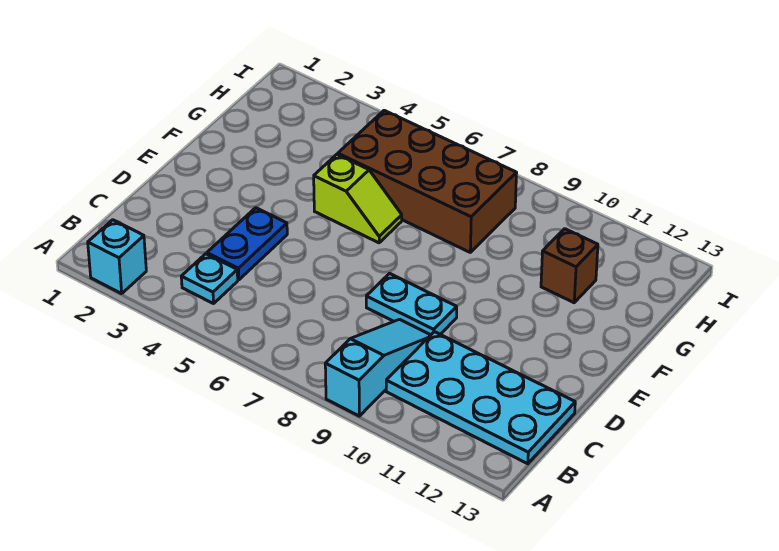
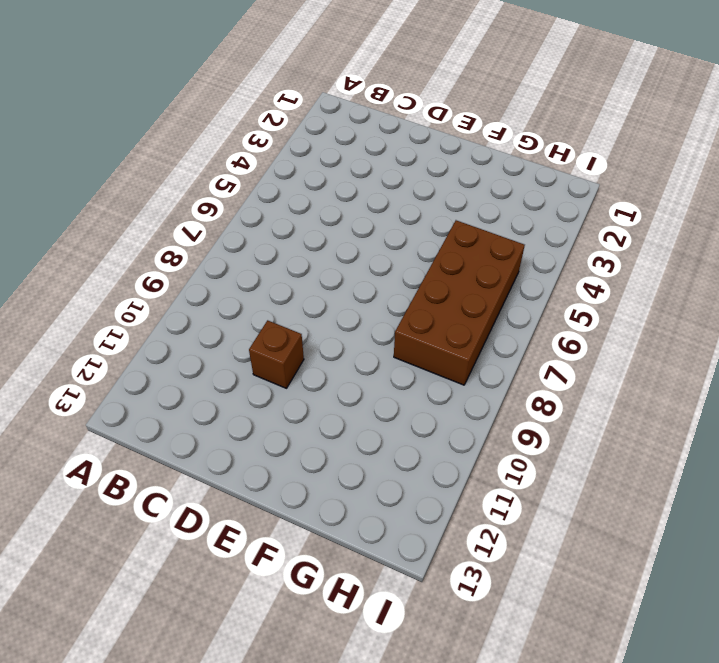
brown 1x1 brick [249,320,304,388] -> brown 1x1 brick moved to [541,229,598,303]
none -> cyan 1x1 brick [88,220,146,294]
none -> cyan 1x3 slope [325,319,430,416]

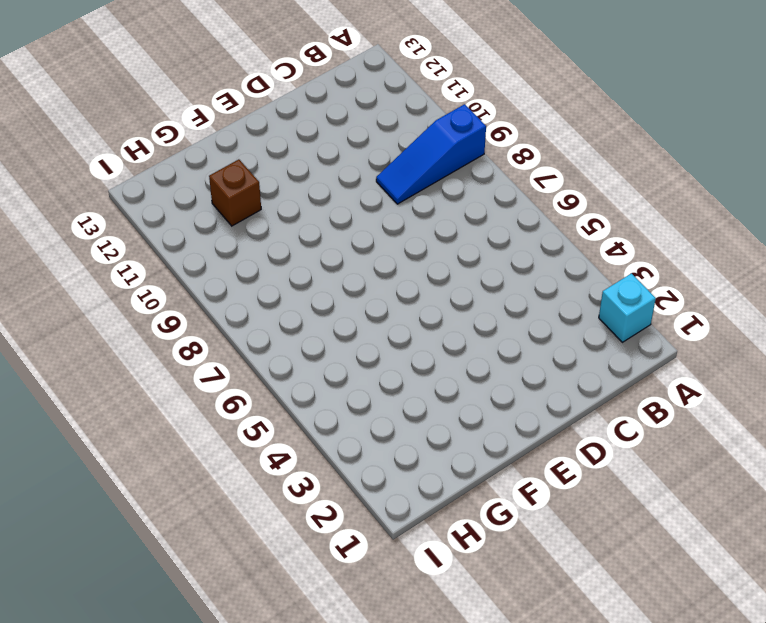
blue 1x3 slope [376,104,486,204] -> cyan 1x3 slope [325,319,430,416]
none -> cyan 1x1 plate [181,254,238,304]
none -> cyan 2x4 plate [386,332,575,464]

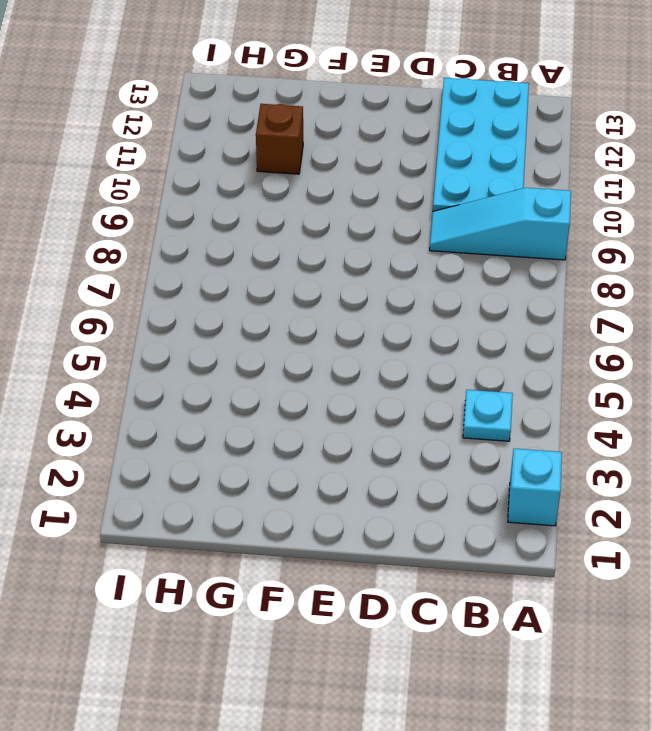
none -> blue 1x2 plate [207,208,287,280]
none -> cyan 1x2 plate [366,273,457,335]

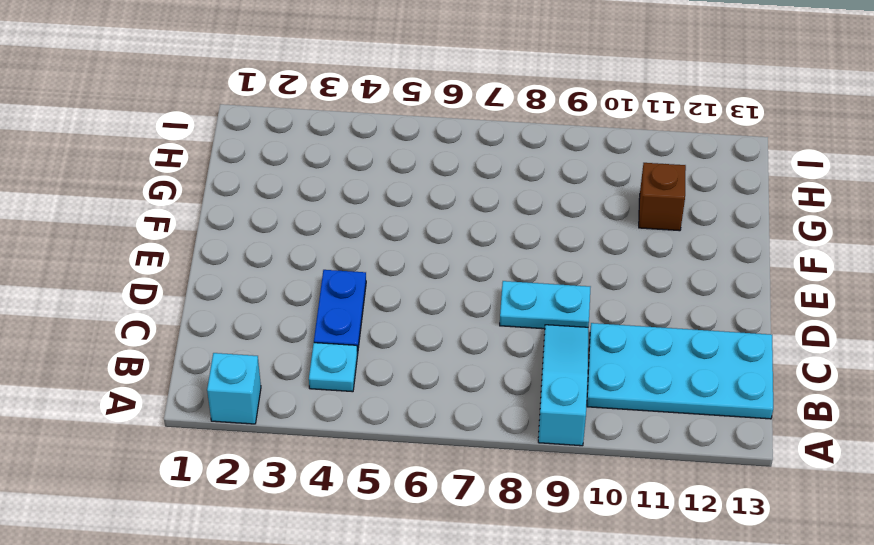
none -> lime 1x2 slope [314,154,402,243]
none -> brown 2x4 brick [338,110,517,252]

